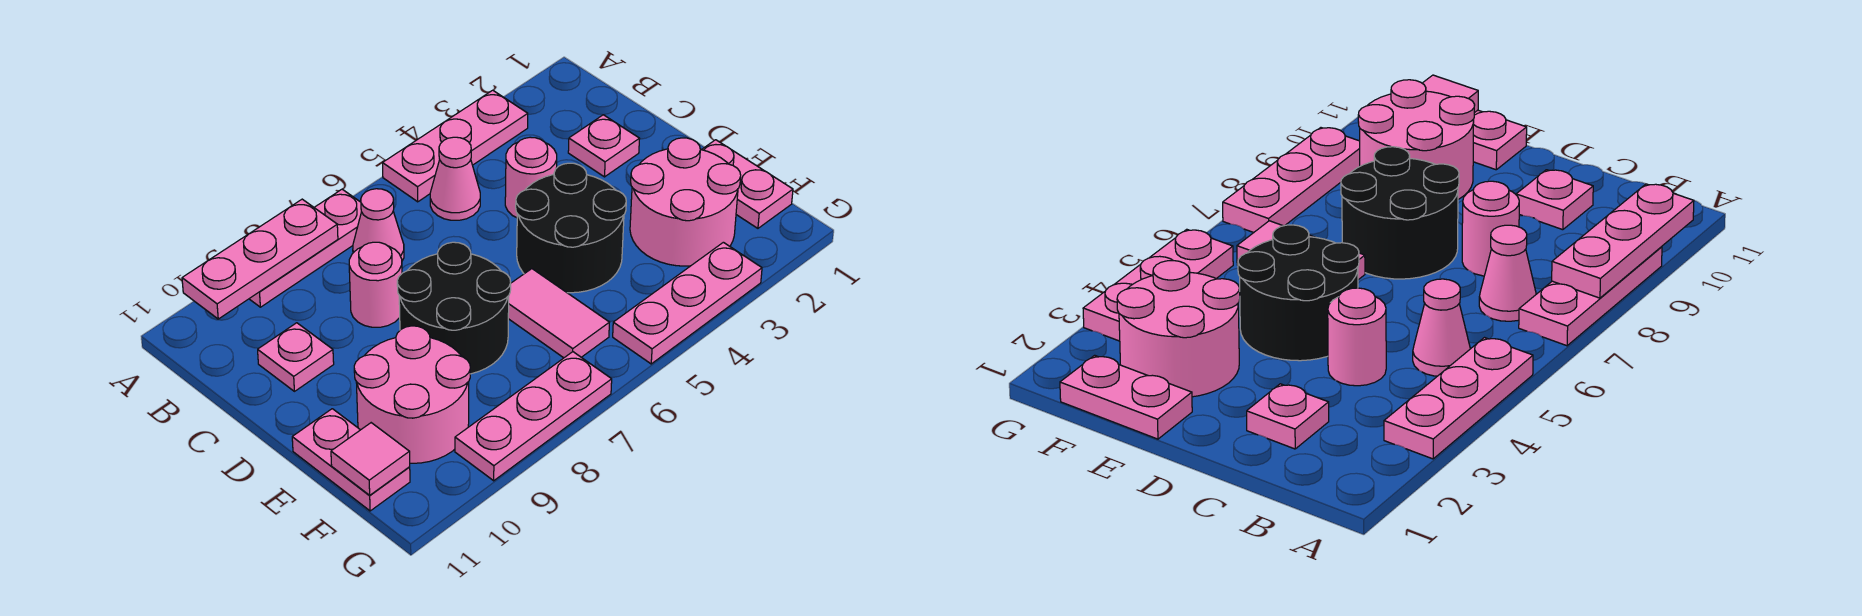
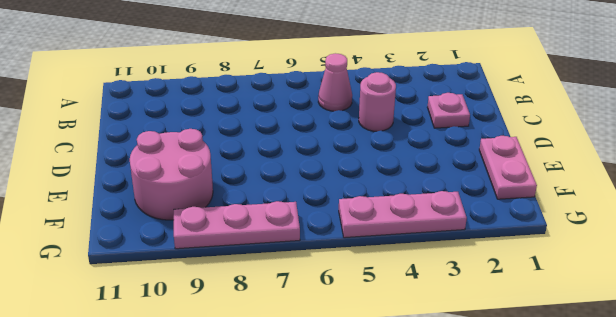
none -> pink 1x3 plate [383,90,528,202]
none -> pink 1x3 plate [249,189,361,307]
none -> pink 1x1 cone [353,189,404,261]

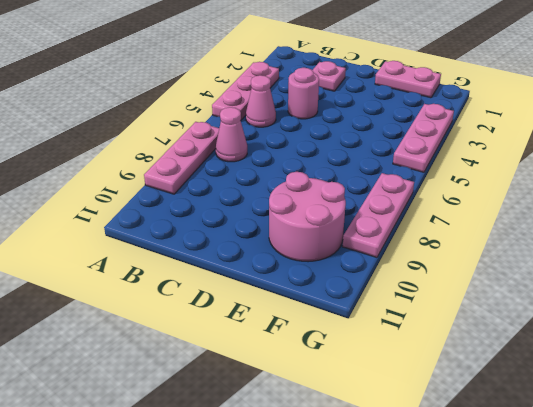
none -> pink 1x1 round brick [349,242,402,327]
none -> pink 1x1 plate [258,323,334,391]
none -> black 2x2 round brick [516,163,626,293]

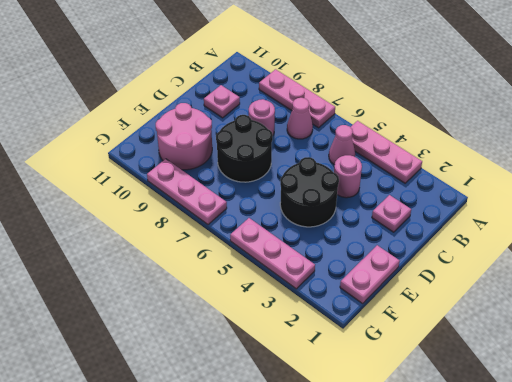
none -> pink 2x2 round brick [630,138,741,266]
none -> pink 1x2 tile [508,269,610,358]
none -> pink 1x2 plate [292,409,410,511]

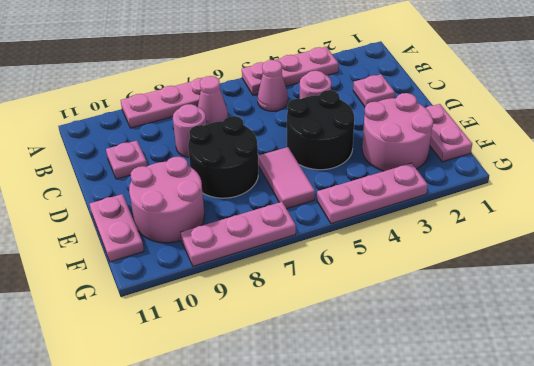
none -> pink 1x3 plate [182,199,338,319]
none -> pink 1x1 tile [331,423,410,495]

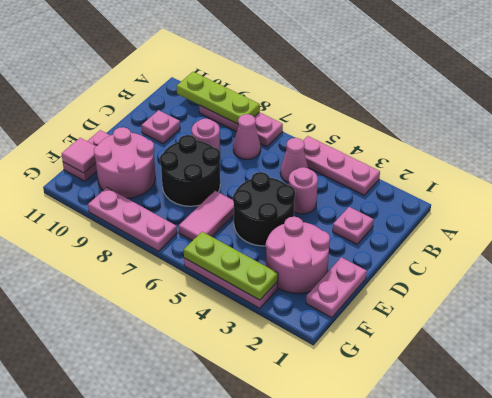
lime 1x3 plate [177,72,260,124] -> pink 1x3 plate [182,199,338,319]
lime 1x3 plate [184,232,278,300] -> none

